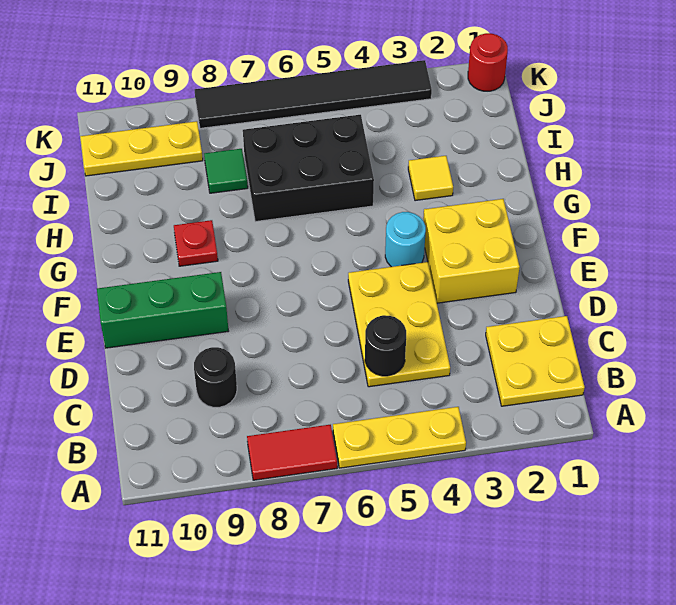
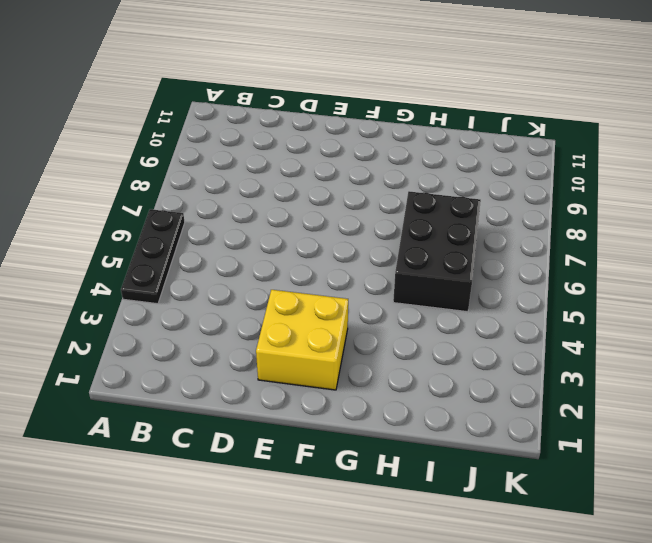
black 1x3 plate [121,209,185,304] -> yellow 1x3 plate [333,407,466,468]
none -> red 1x2 tile [247,425,337,480]
none -> yellow 2x2 plate [486,316,585,406]
none -> yellow 2x3 plate [348,262,450,387]

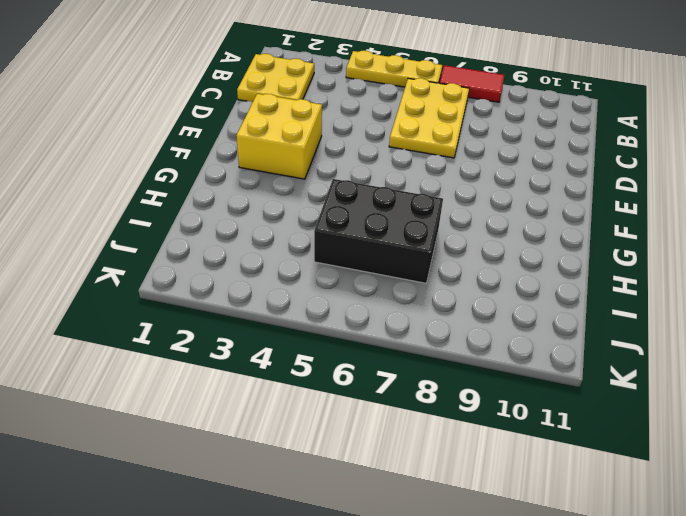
yellow 2x3 plate [389,78,469,158] -> yellow 2x3 plate moved to [348,262,450,387]
none -> black 1x1 round brick [194,347,237,407]
none -> green 1x3 brick [97,272,228,348]
none -> cyan 1x1 round brick [385,212,426,267]

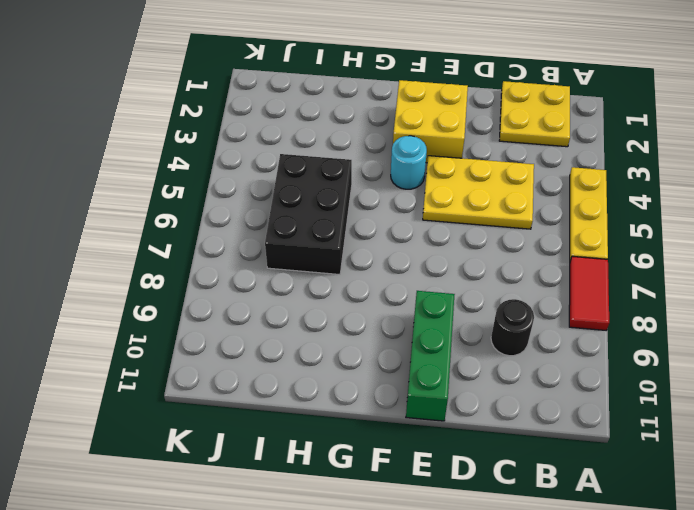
none -> red 1x1 plate [174,220,218,266]
none -> yellow 1x1 tile [408,156,453,201]
none -> green 1x1 tile [204,149,248,193]

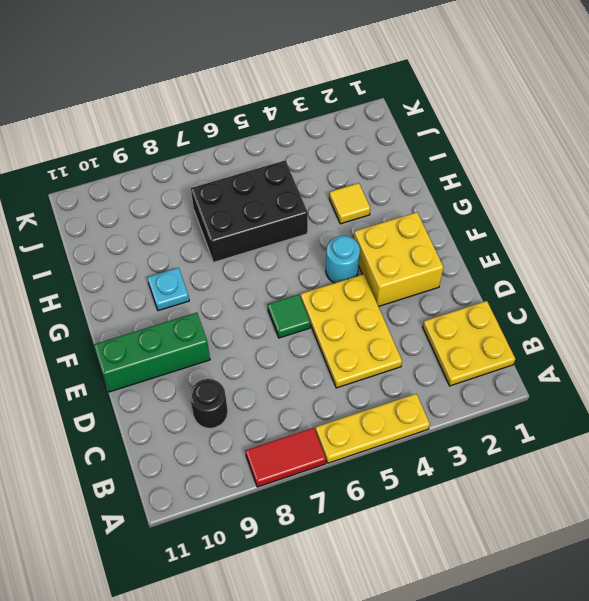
green 1x1 tile [268,294,310,338] -> green 1x1 tile moved to [204,149,248,193]
cyan 1x1 plate [147,268,189,311] -> red 1x1 plate [174,220,218,266]
none -> yellow 1x3 plate [80,121,203,176]
none -> red 1x1 round brick [468,33,508,91]
none -> black 1x6 tile [195,60,432,128]

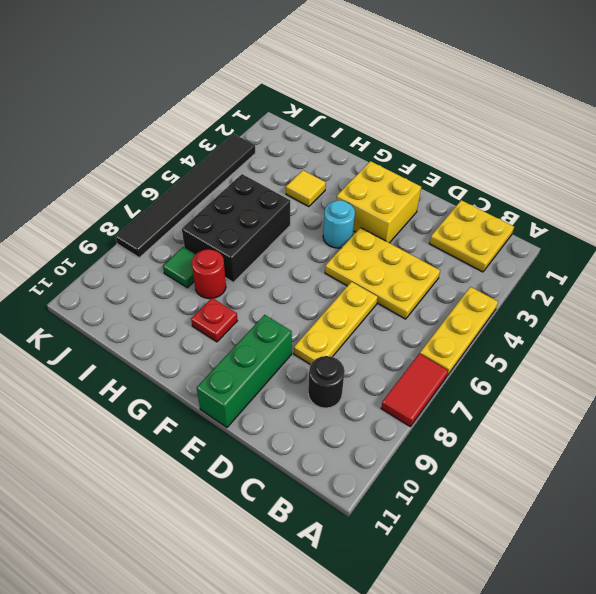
yellow 1x3 plate [294,282,378,365] -> yellow 1x3 plate moved to [80,121,203,176]
red 1x1 round brick [192,249,226,299] -> red 1x1 round brick moved to [468,33,508,91]
none -> black 1x1 round brick [365,315,406,376]

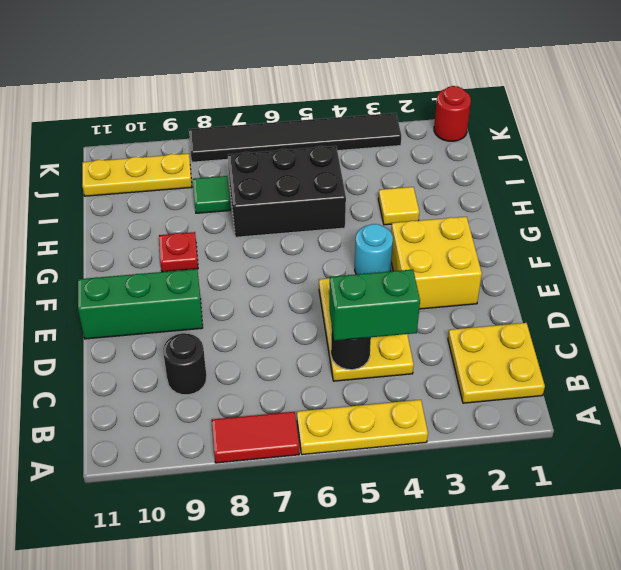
green 1x2 brick [329,270,420,341] -> none

